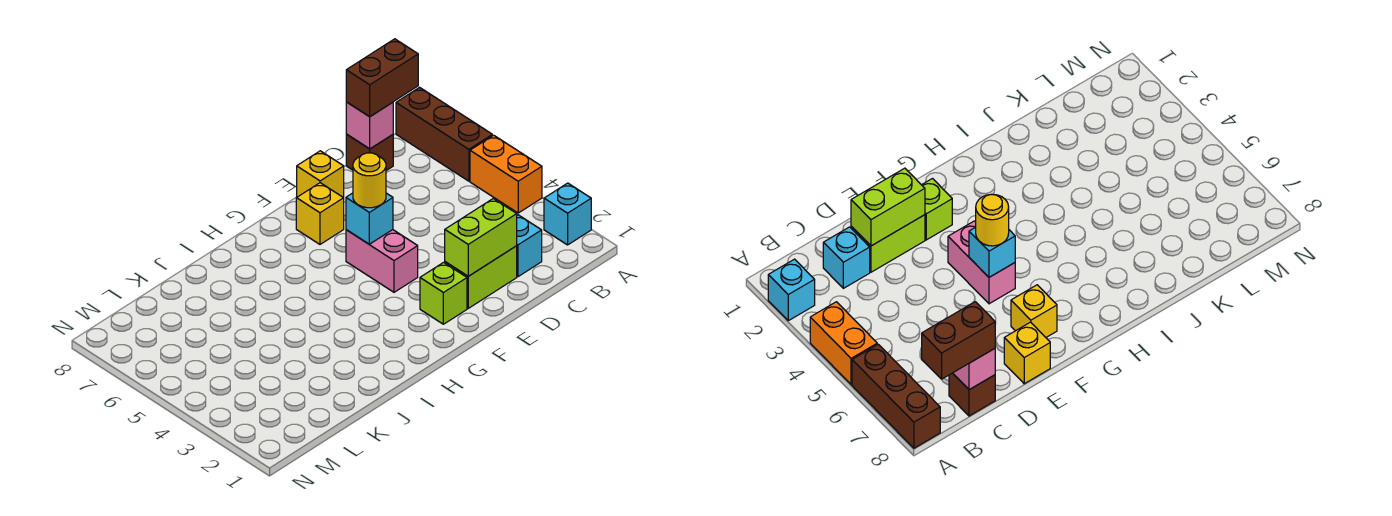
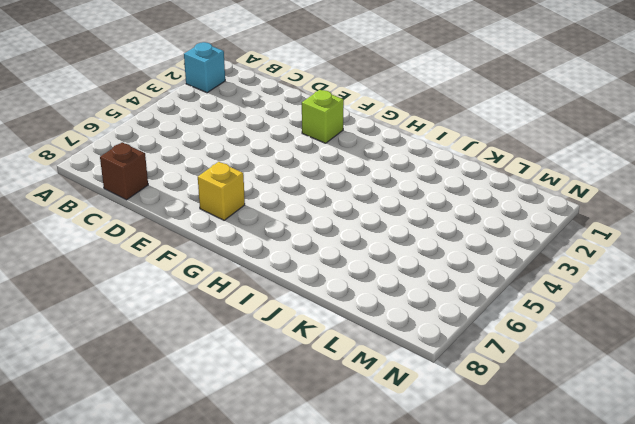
none -> orange 1x2 brick [470,135,542,213]
none -> brown 1x3 brick [396,87,492,181]
none -> cyan 1x1 brick [517,215,542,277]

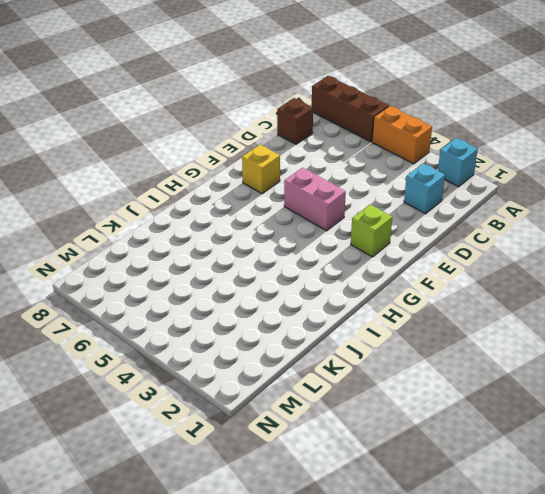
none -> lime 1x2 brick [445,246,517,308]
none -> yellow 1x1 brick [297,151,344,198]
none -> pink 1x1 brick [346,102,393,149]

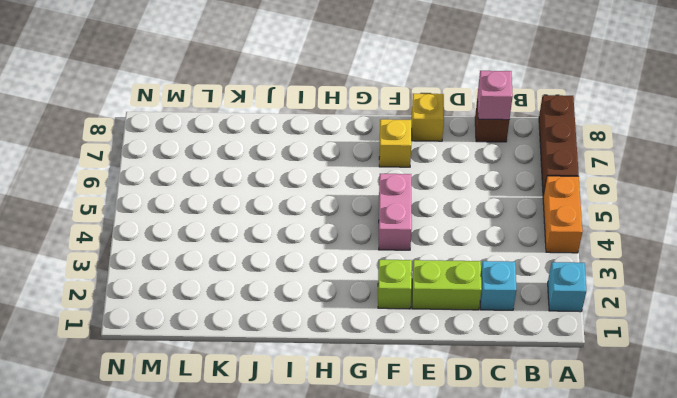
none -> lime 1x2 brick [445,199,517,276]
none -> cyan 1x1 brick [346,193,393,244]
none -> brown 1x2 brick [346,39,418,117]

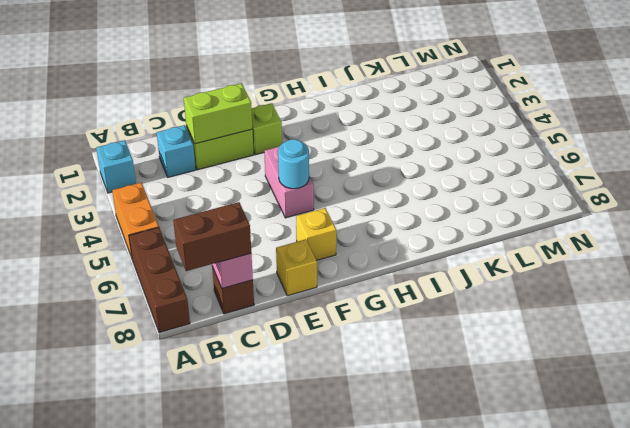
cyan 1x1 round brick [278,139,309,189] -> cyan 1x1 brick [346,193,393,244]
none -> yellow 1x1 round brick [353,153,386,208]

